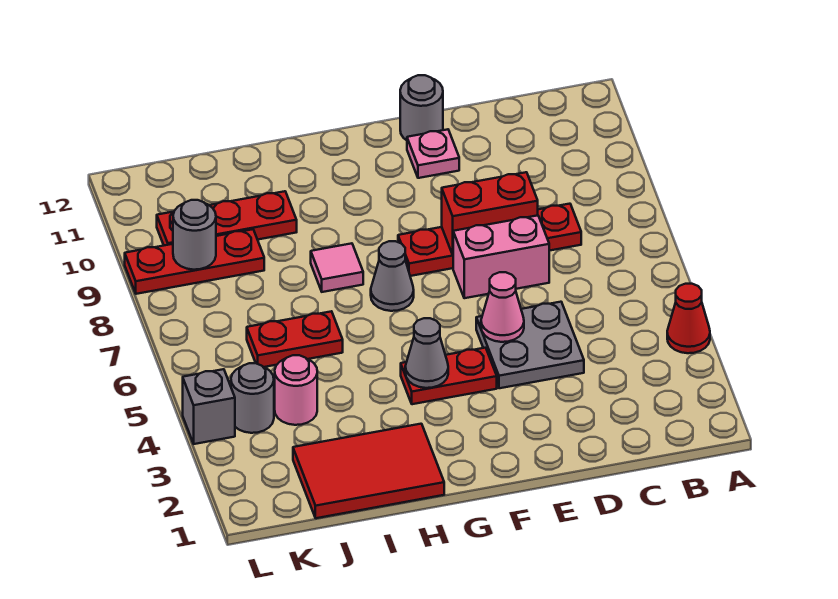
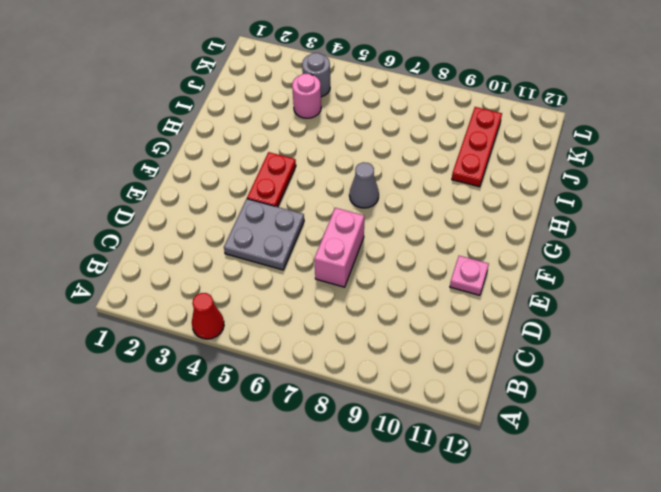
none -> red 1x4 plate [398,204,581,276]
none -> grey 1x1 round brick [400,75,443,140]
none -> red 2x3 tile [293,424,444,518]

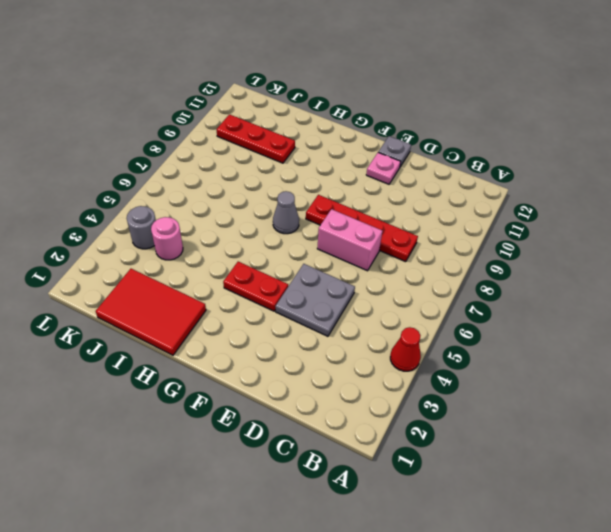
grey 1x1 plate [378,136,411,167] -> grey 1x1 round brick [400,75,443,140]
none -> pink 1x1 tile [311,243,363,292]
none -> red 1x2 plate [247,311,343,367]
none -> red 1x3 plate [125,229,264,294]

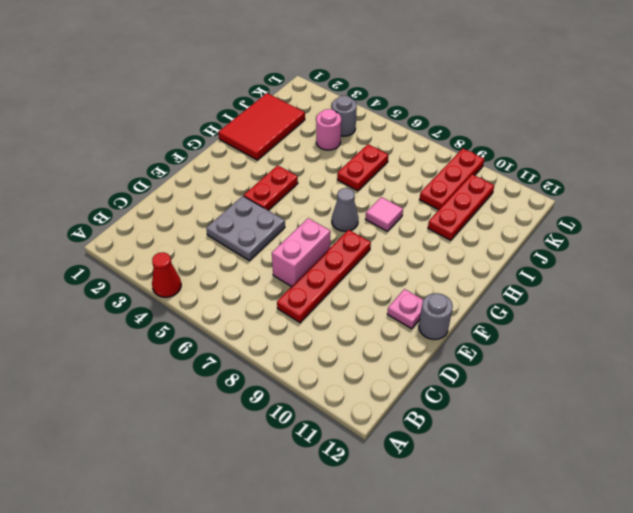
none -> grey 1x1 brick [183,369,235,444]
none -> red 1x2 brick [442,172,538,255]
none -> pink 1x1 cone [481,272,524,342]

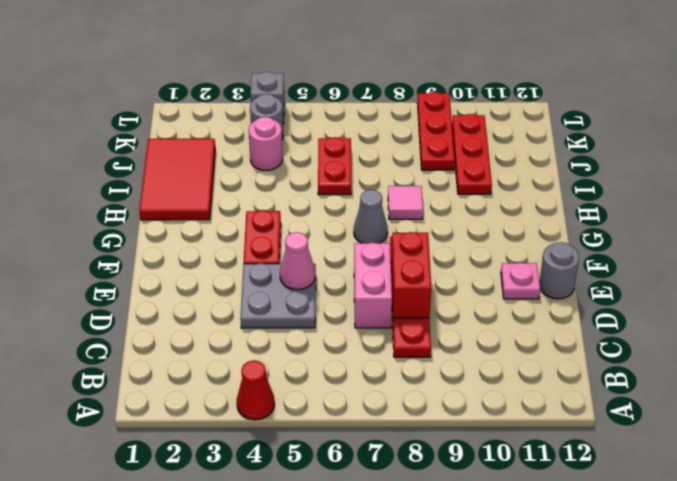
none -> grey 1x1 cone [405,318,448,388]
none -> grey 1x1 round brick [173,200,216,270]

